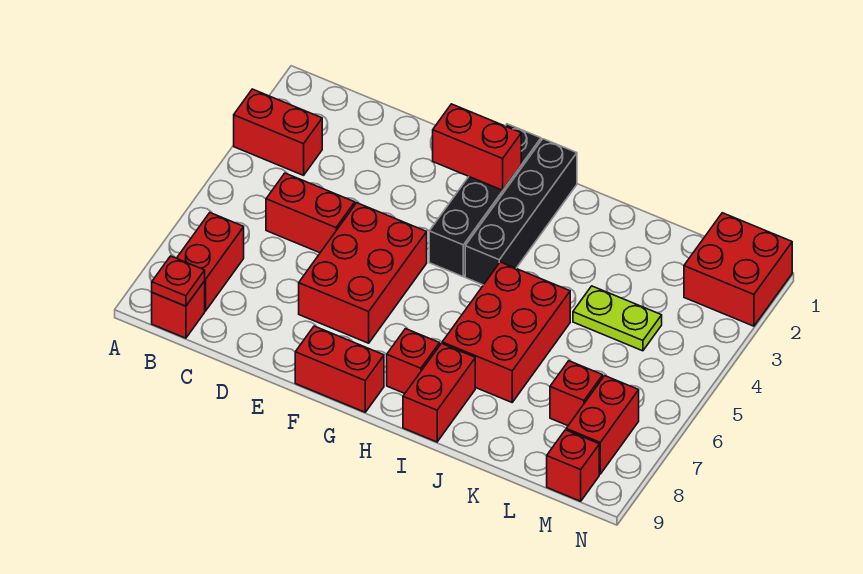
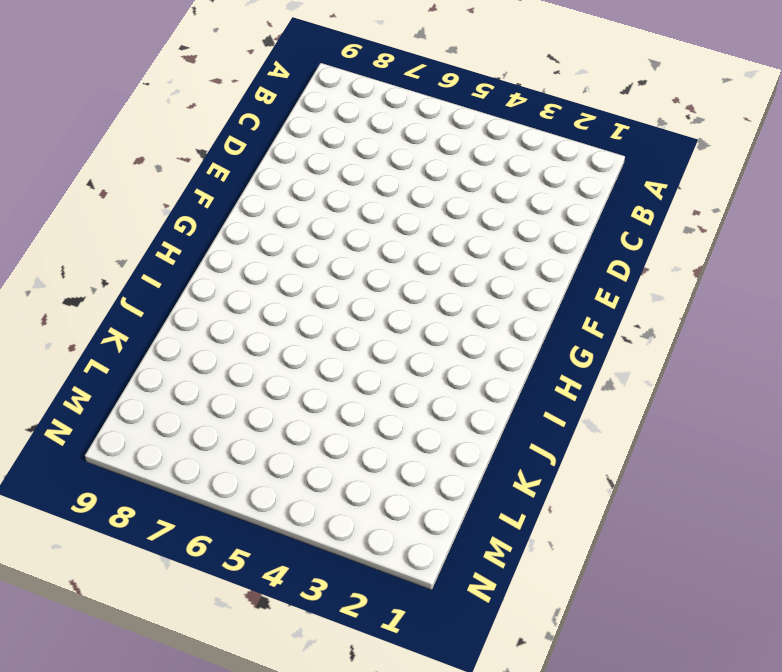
none -> red 1x2 brick [234,89,322,175]
none -> red 1x2 brick [177,213,244,311]
none -> red 1x1 brick [152,281,205,338]

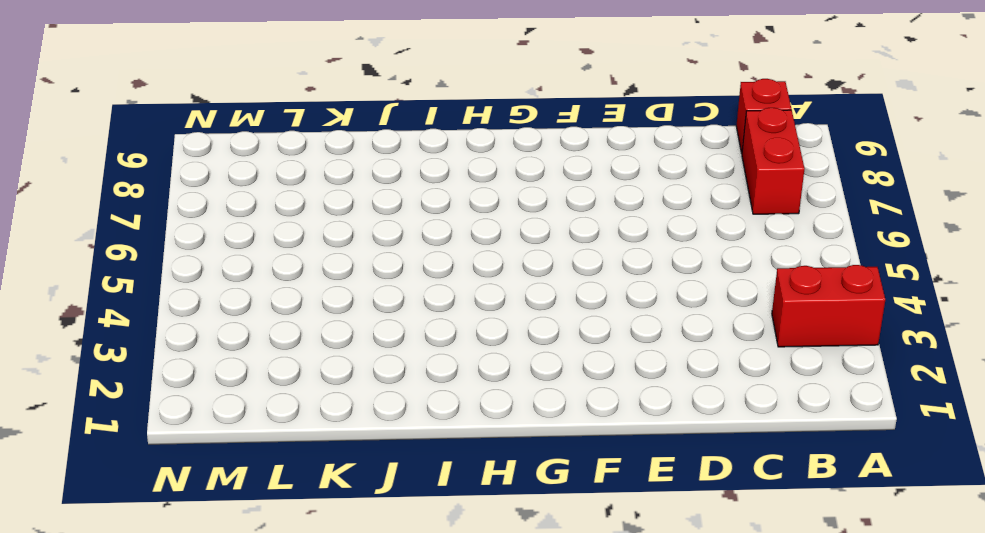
none -> red 1x2 brick [266,173,355,253]
none -> red 2x3 brick [299,203,427,343]
none -> red 1x2 brick [295,326,384,412]

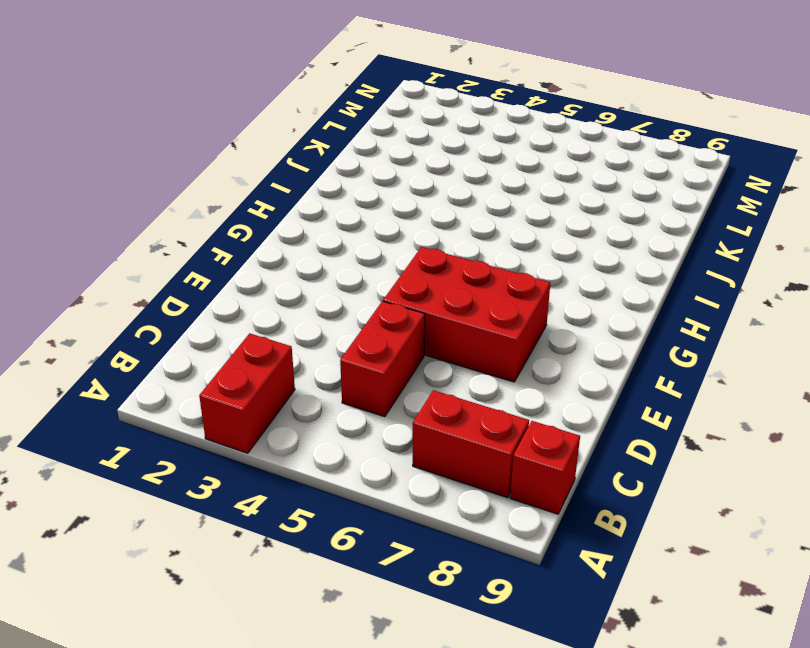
none -> red 1x2 brick [295,326,384,412]
none -> black 1x4 brick [429,124,541,277]
none -> black 1x4 brick [465,139,577,285]

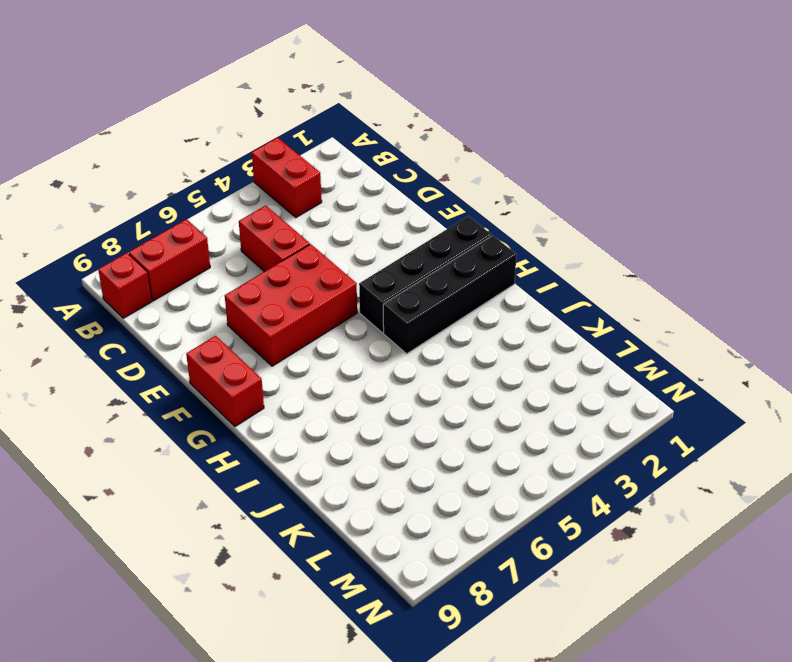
none -> red 1x1 brick [387,329,440,393]
none -> red 2x3 brick [442,262,570,402]
none -> red 1x2 brick [403,344,475,442]

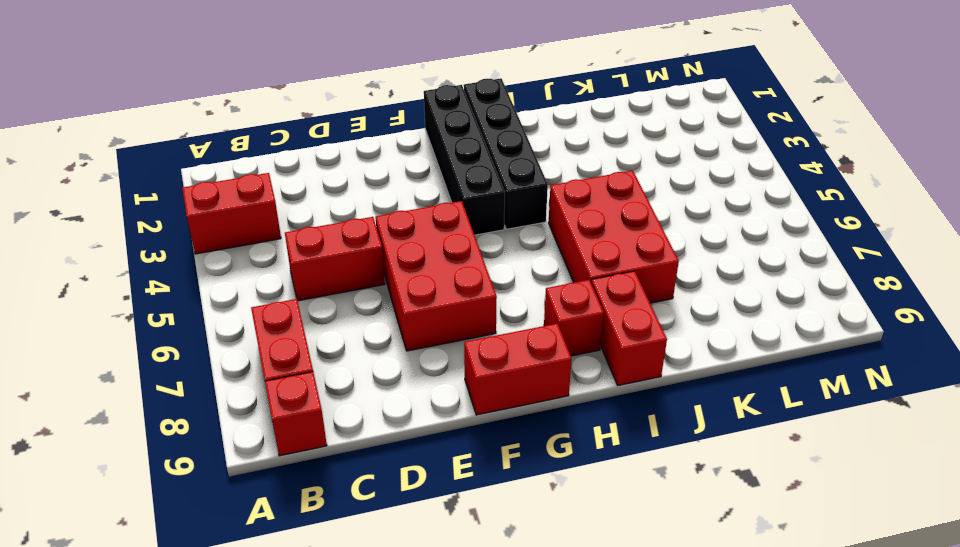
none -> lime 1x2 plate [573,286,662,351]
none -> red 1x1 brick [550,361,603,426]
none -> red 2x2 brick [684,213,792,326]

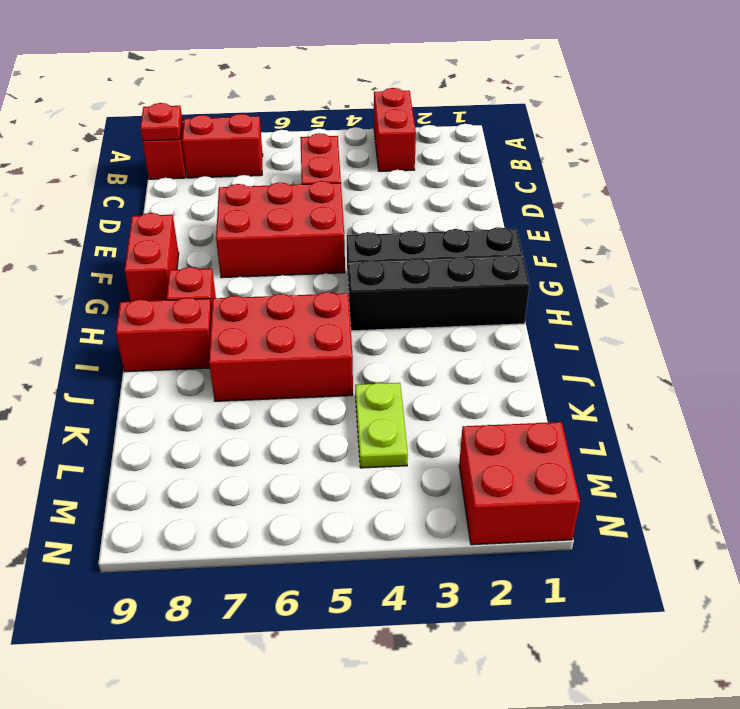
none -> red 1x1 brick [550,361,603,426]
none -> red 1x2 brick [566,376,639,474]
none -> red 1x1 brick [547,430,599,501]

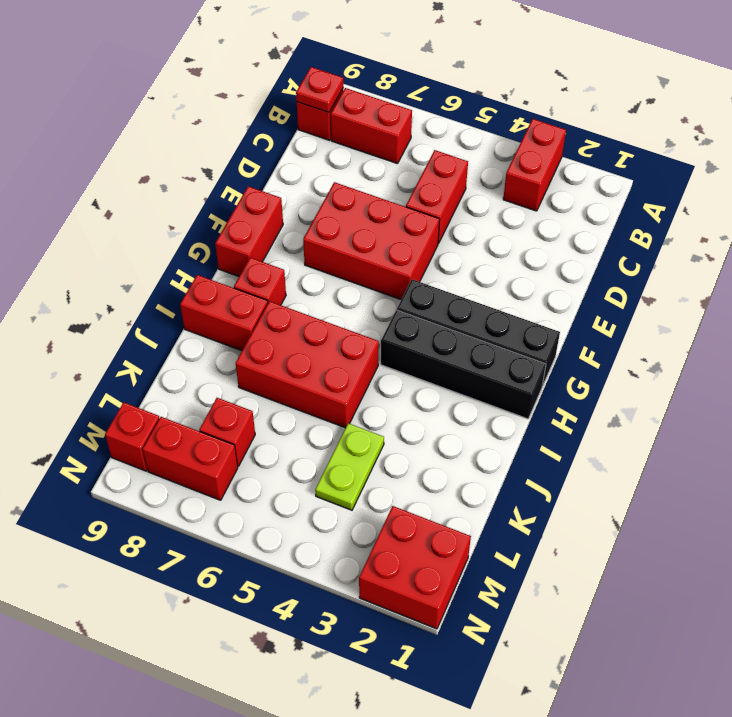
none -> red 1x2 brick [433,104,521,190]

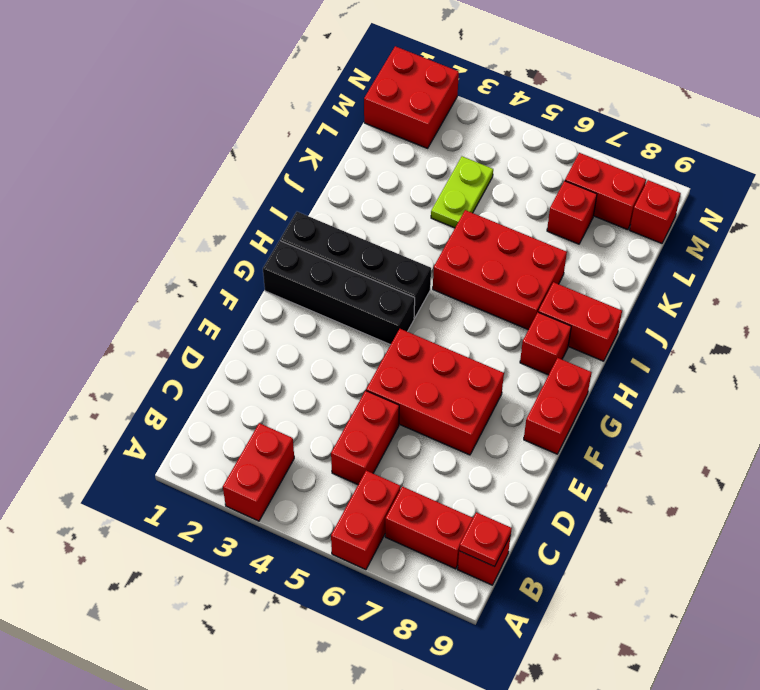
red 1x2 brick [331,471,401,570] -> red 1x2 brick moved to [433,104,521,190]

